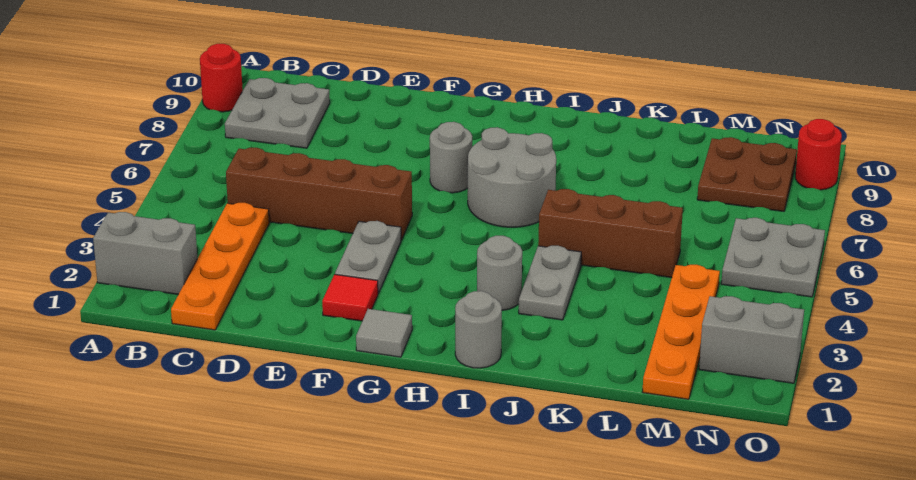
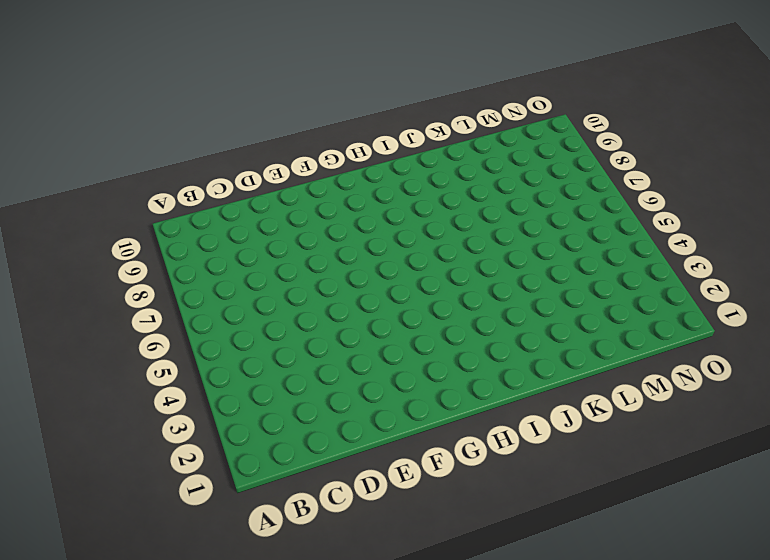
none -> grey 1x2 brick [93,212,197,295]
none -> red 1x1 round brick [200,44,243,112]
none -> grey 2x2 plate [225,78,330,148]

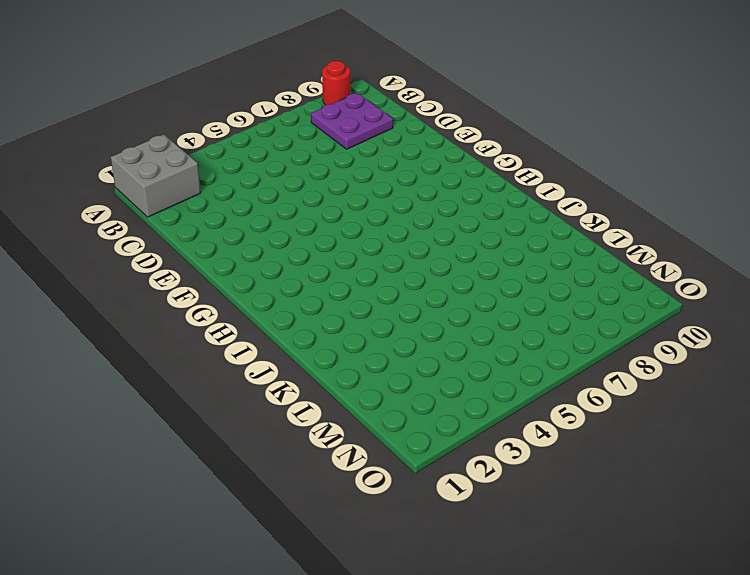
grey 2x2 brick [111,135,201,217] -> grey 1x2 brick [93,212,197,295]
purple 2x2 plate [311,93,393,149] -> grey 2x2 plate [225,78,330,148]
none -> orange 1x4 plate [171,203,269,330]
none -> brown 1x4 brick [226,148,412,240]
none -> red 1x1 tile [322,274,378,321]

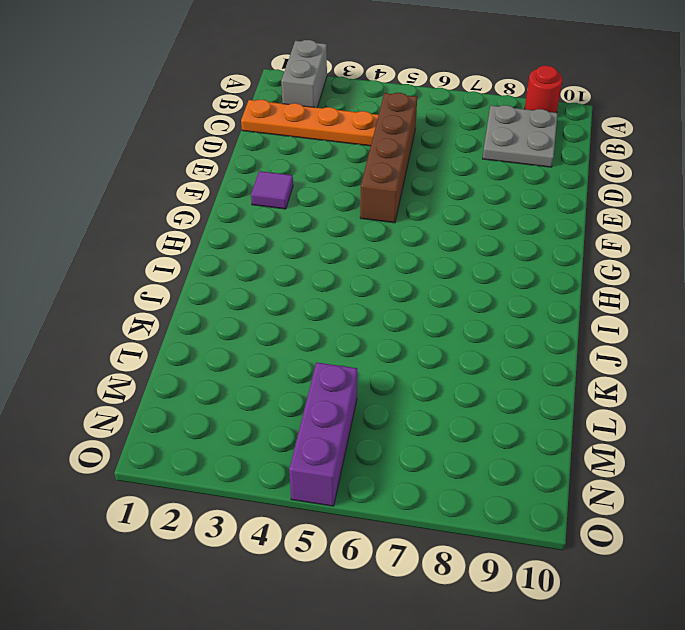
purple 1x1 tile [251,171,293,209] -> red 1x1 tile [322,274,378,321]
purple 1x3 brick [289,362,357,506] -> grey 2x2 plate [721,218,825,297]
none -> grey 1x2 plate [335,221,401,294]
none -> grey 1x1 tile [356,309,412,357]
none -> grey 1x1 round brick [430,122,472,193]

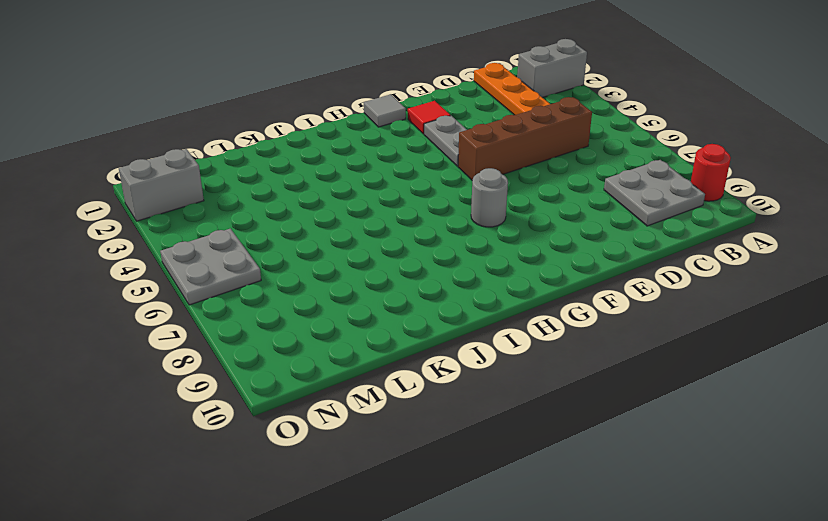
none -> grey 2x2 round brick [468,127,556,227]
none -> grey 1x1 round brick [455,291,502,368]
none -> grey 1x1 round brick [477,236,522,310]

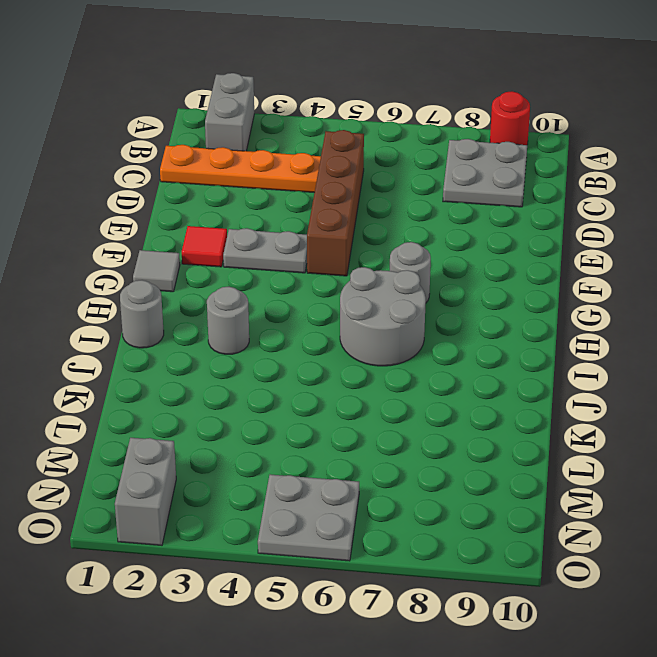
none -> grey 1x2 plate [519,246,581,320]
none -> brown 1x3 brick [538,189,683,278]
none -> orange 1x4 plate [643,265,720,399]

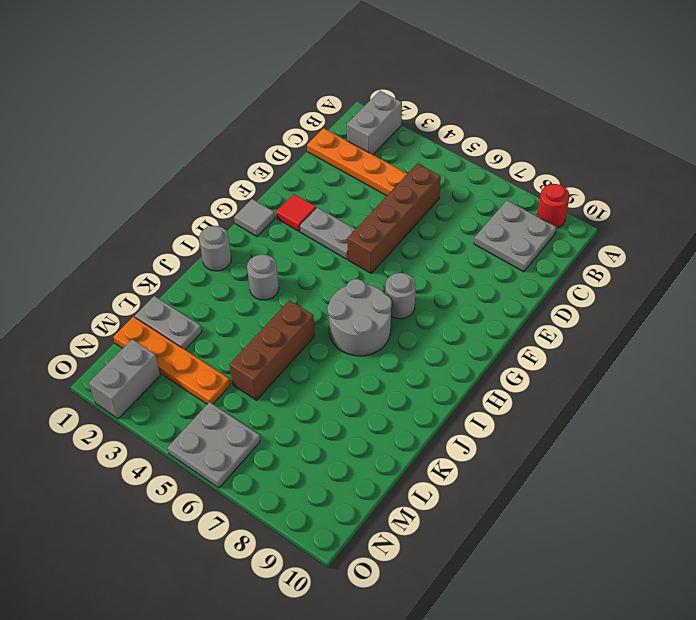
grey 1x2 plate [135,296,202,350] -> grey 1x2 plate moved to [519,246,581,320]
none -> brown 2x2 plate [697,137,797,211]
none -> red 1x1 round brick [795,119,842,190]

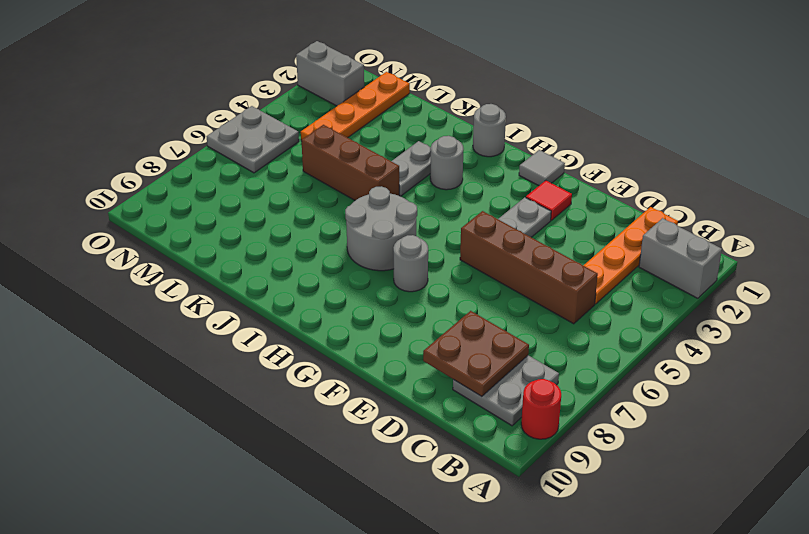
brown 2x2 plate [423,311,529,396] -> brown 2x2 plate moved to [697,137,797,211]
none -> red 1x1 round brick [795,119,842,190]

